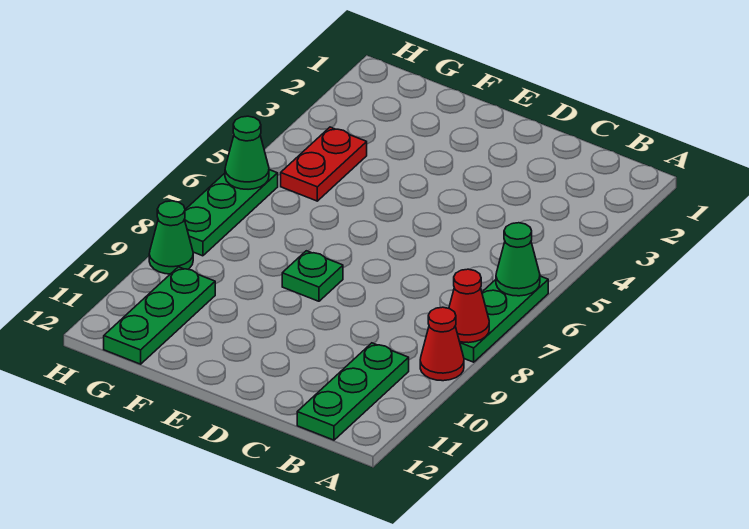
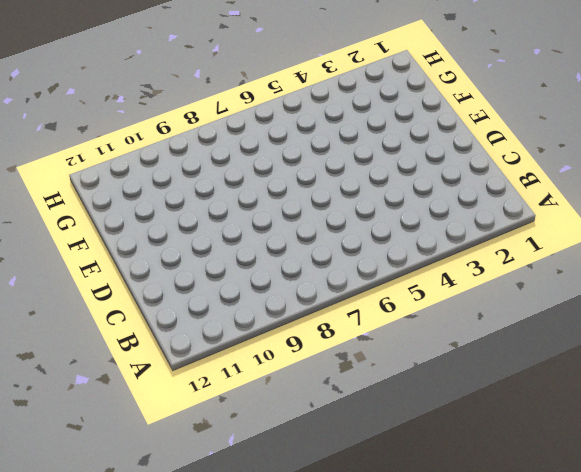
none -> green 1x3 plate [460,276,548,362]
none -> red 1x1 cone [420,307,464,381]

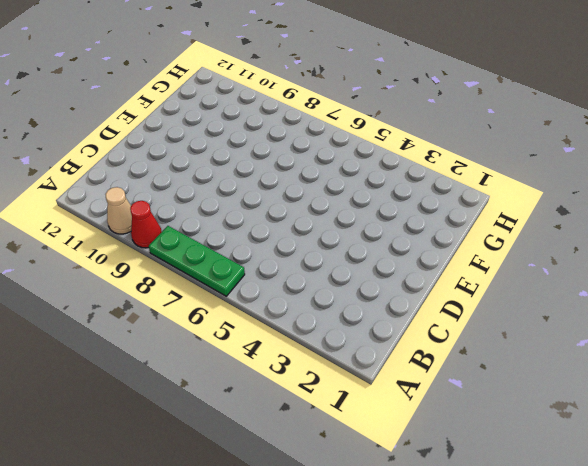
tan 1x1 cone [105,187,132,234] -> none
none -> green 1x3 plate [297,343,409,440]
none -> green 1x1 plate [282,251,343,301]

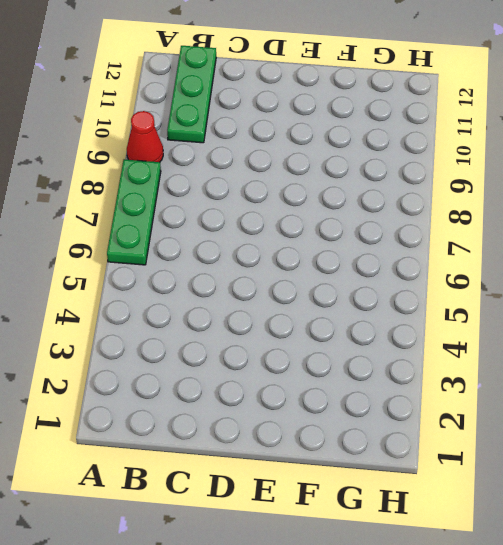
none -> green 1x1 plate [282,251,343,301]
none -> red 1x2 plate [281,127,367,201]

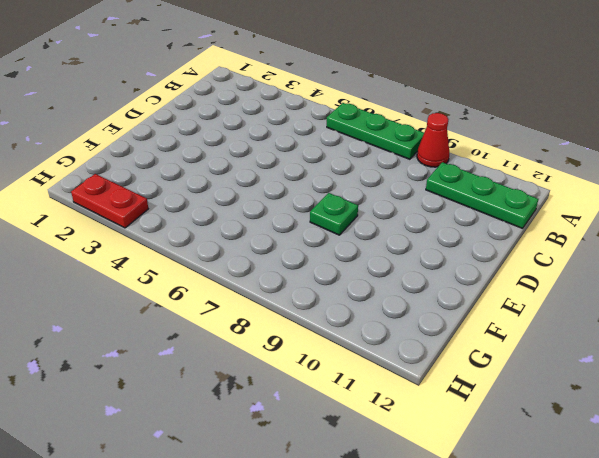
red 1x2 plate [71,174,148,228] -> red 1x2 plate moved to [281,127,367,201]
none -> green 1x3 plate [104,267,215,364]
none -> green 1x3 plate [185,170,278,256]

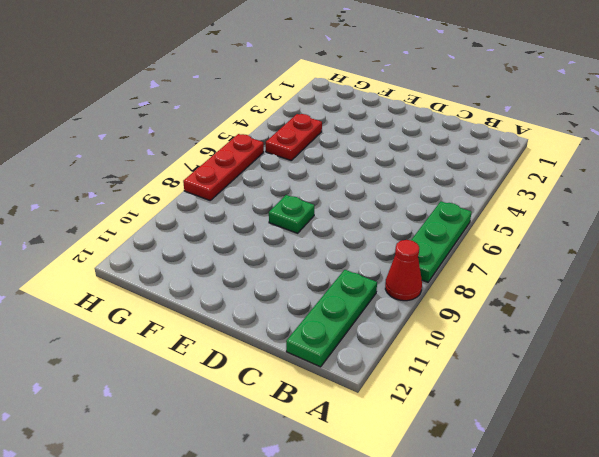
red 1x3 plate [183,134,264,200] -> green 1x3 plate [185,170,278,256]
none -> green 1x3 plate [104,267,215,364]
none -> green 1x1 cone [149,201,193,274]

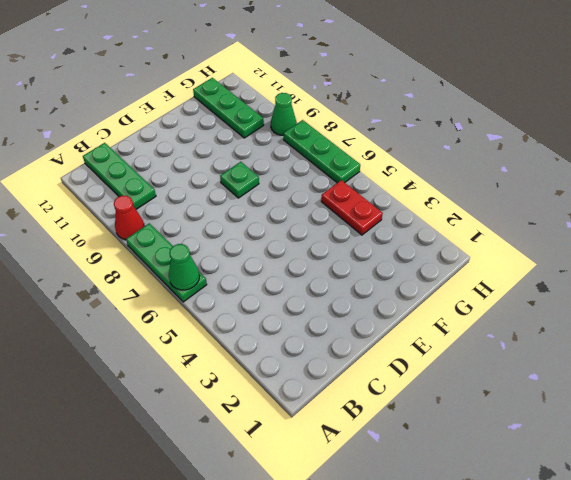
none -> red 1x1 cone [449,269,489,343]
none -> green 1x1 cone [225,116,269,189]

